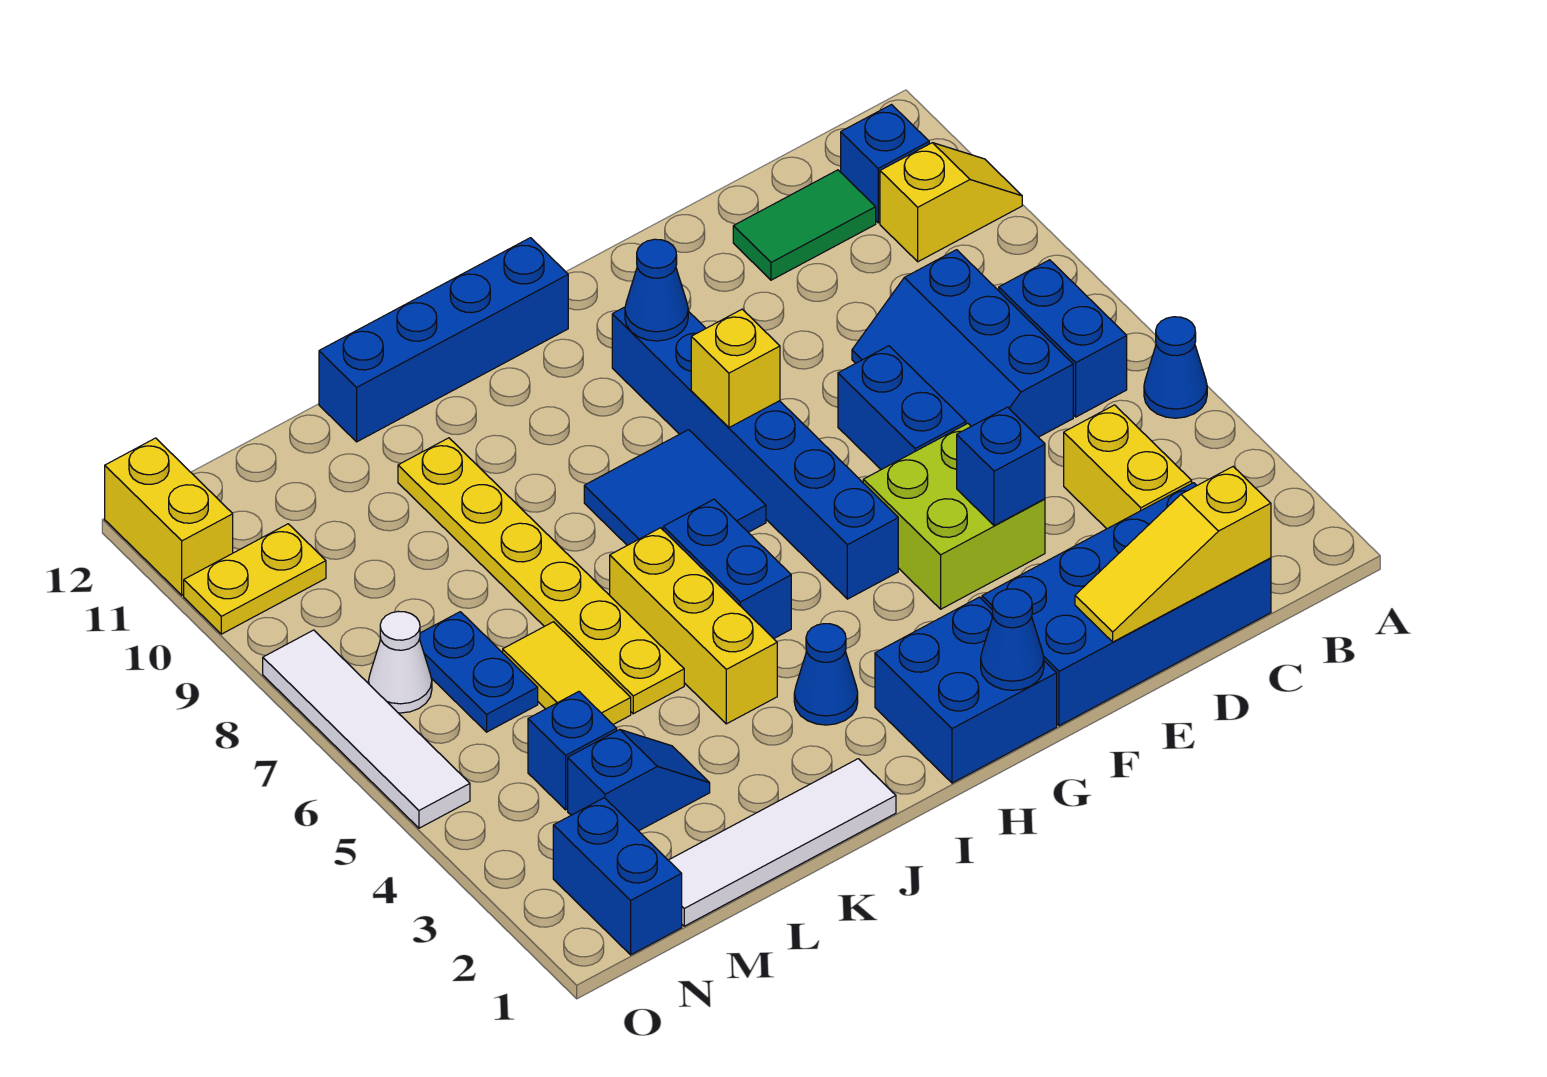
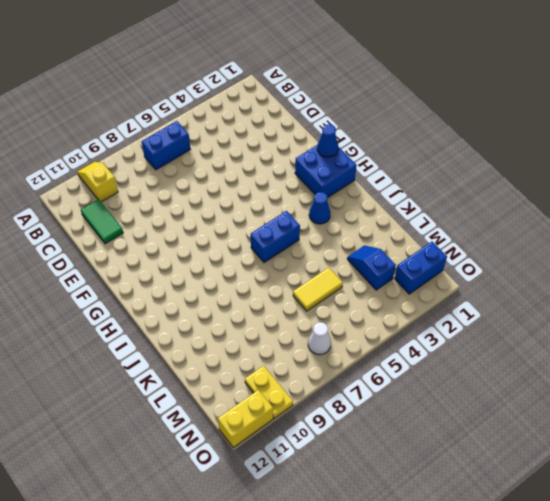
none -> blue 1x1 cone [1144,317,1207,418]
none -> blue 1x1 brick [841,105,929,223]
none -> blue 2x4 brick [982,483,1271,726]
none -> yellow 1x2 brick [1064,405,1192,529]

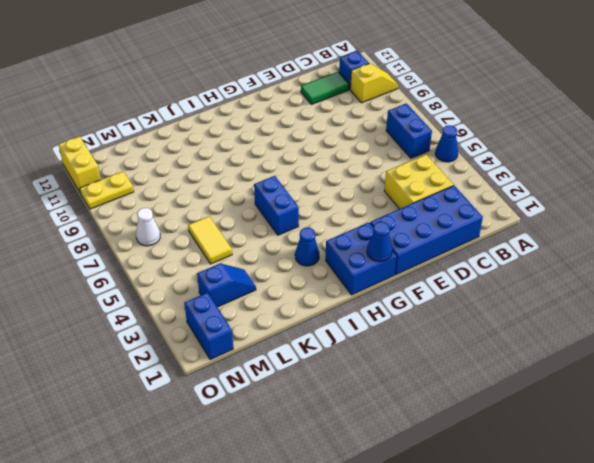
yellow 2x2 brick [384,155,453,209] -> yellow 1x2 brick [1064,405,1192,529]
none -> blue 2x3 slope [852,250,1073,437]
none -> lime 2x2 brick [863,424,1045,609]
none -> blue 1x2 brick [838,346,966,470]
none -> blue 1x6 brick [612,307,898,599]

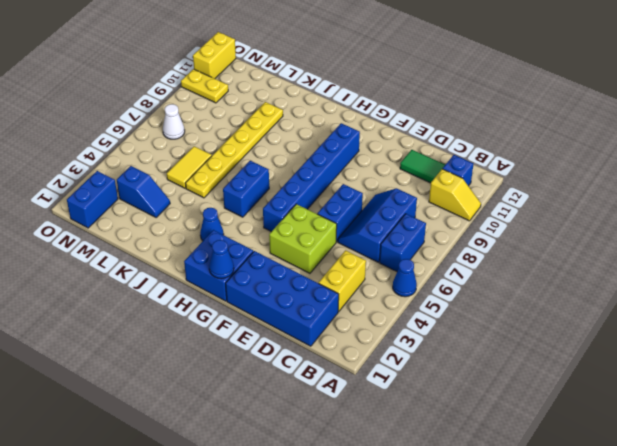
none -> blue 2x2 tile [584,430,766,545]
none -> blue 1x4 brick [319,238,568,442]
none -> white 1x4 tile [668,759,896,926]
none -> yellow 1x3 brick [610,528,777,724]

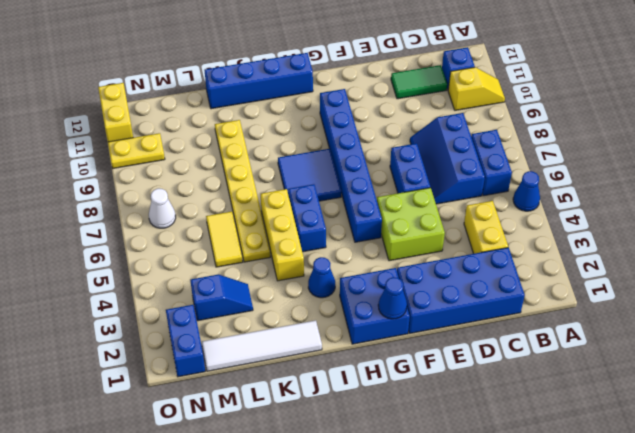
none -> blue 1x1 brick [528,692,617,810]
none -> blue 1x2 plate [420,612,538,732]
none -> white 1x4 tile [263,630,470,828]
none -> yellow 1x3 slope [1075,467,1271,642]

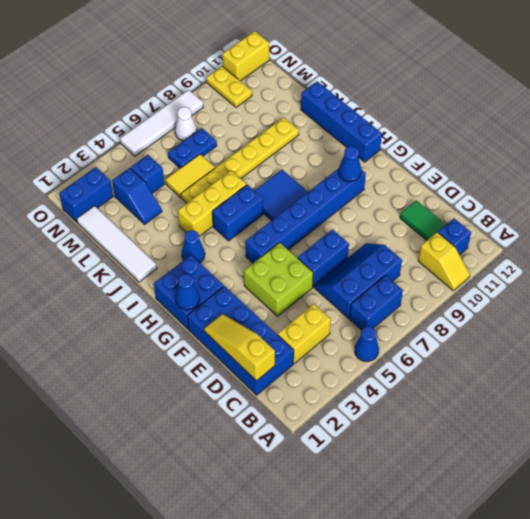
none -> blue 1x1 brick [957,407,1045,526]
none -> yellow 1x1 brick [691,309,780,427]

